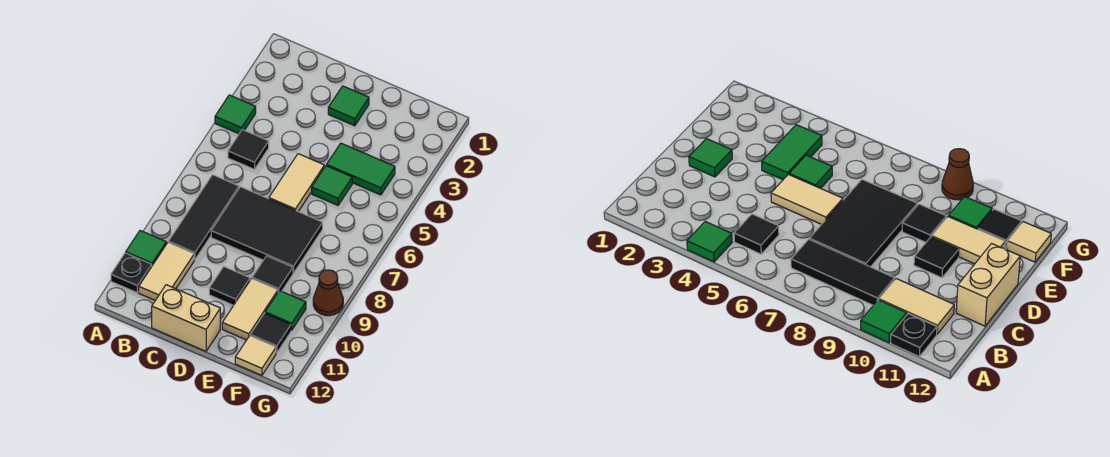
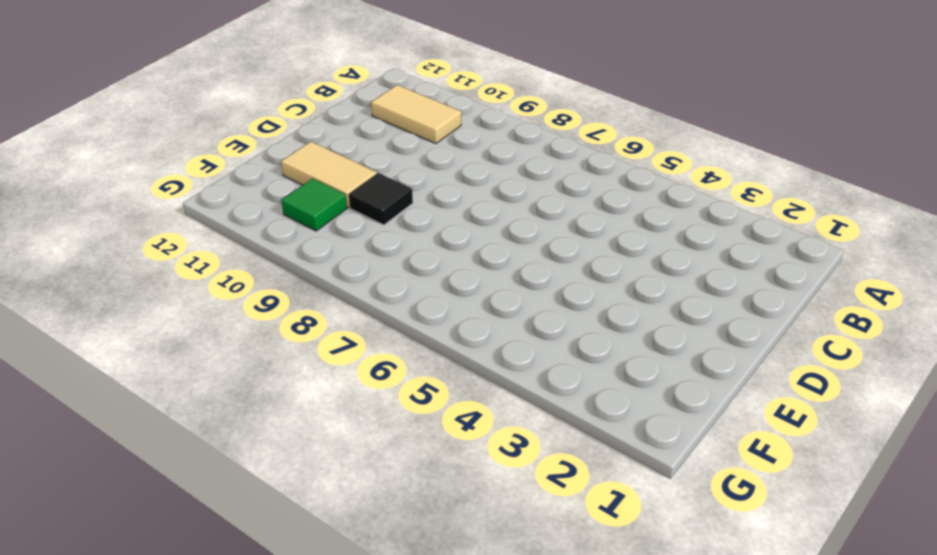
none -> green 1x1 tile [215,95,256,134]
none -> green 1x1 tile [126,231,166,265]
none -> black 1x1 plate [111,253,152,293]

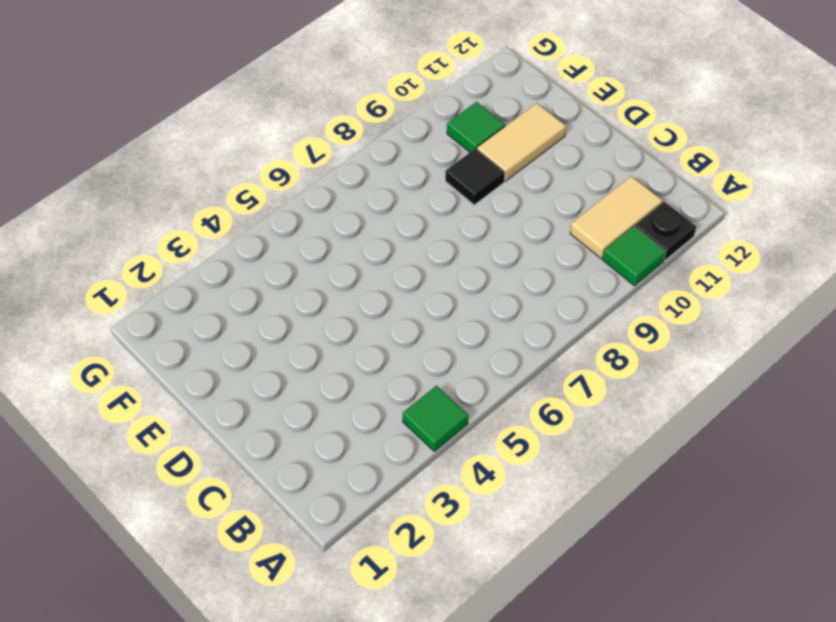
none -> black 1x1 tile [228,130,269,169]
none -> black 1x3 tile [168,175,239,260]
none -> black 2x3 tile [211,187,323,273]

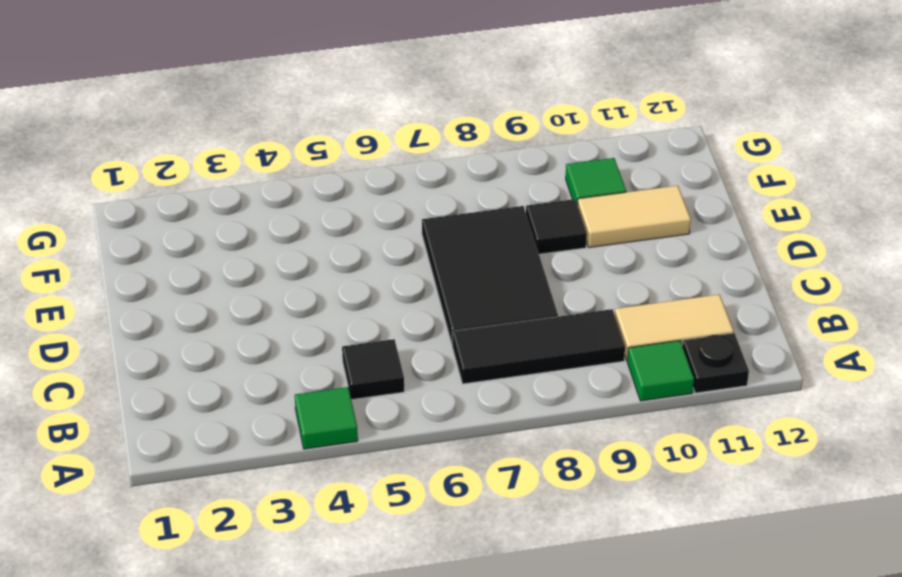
none -> tan 1x2 brick [152,285,220,351]
none -> green 1x1 tile [328,86,369,126]
none -> tan 1x2 tile [269,154,324,212]

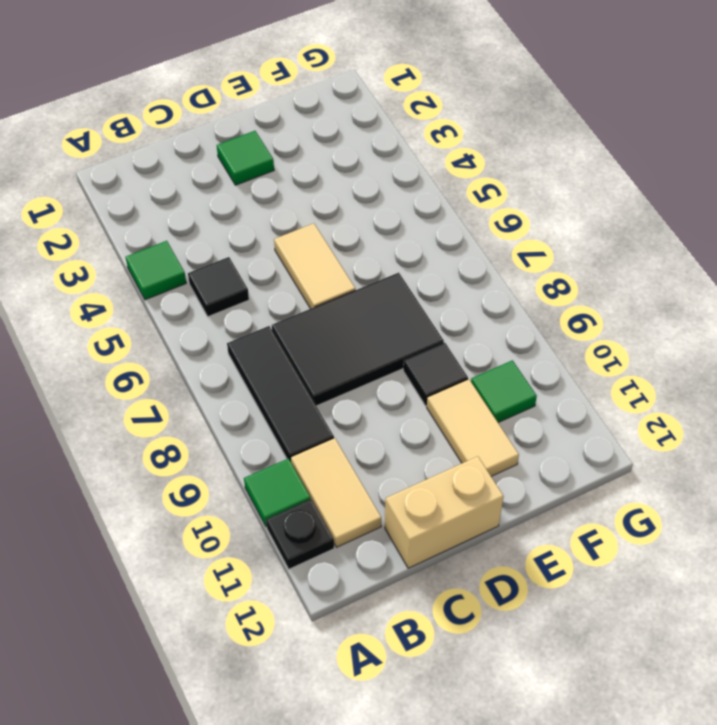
none -> black 1x1 tile [209,267,250,305]
none -> green 1x2 tile [327,143,395,195]
none -> green 1x1 tile [312,166,352,205]

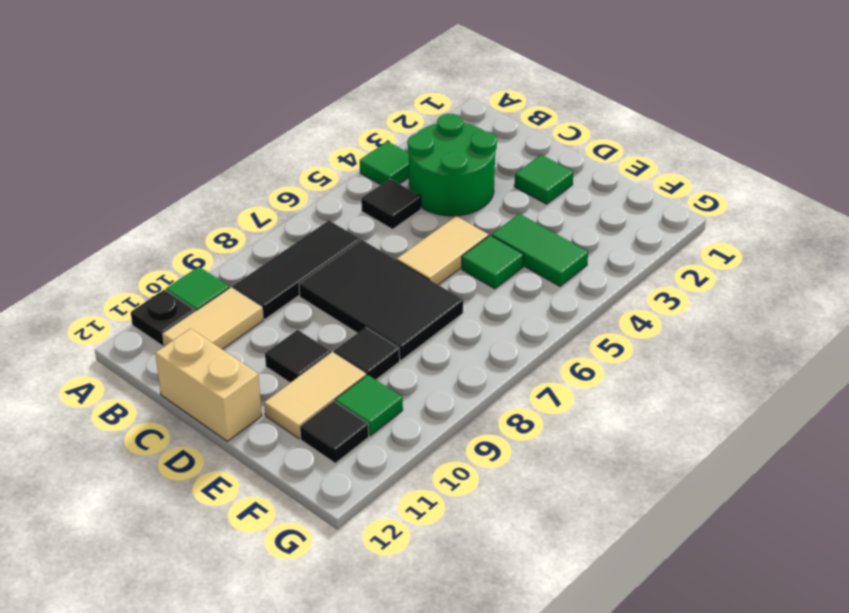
green 2x2 round brick [407,114,497,216] -> none
none -> tan 1x1 tile [235,336,276,375]
none -> brown 1x1 cone [313,270,343,316]

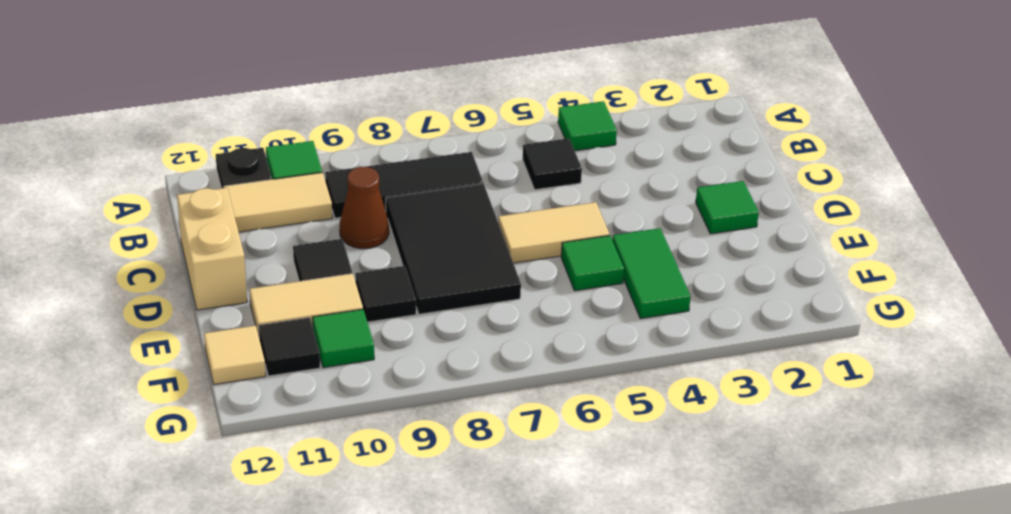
brown 1x1 cone [340,167,389,249] -> brown 1x1 cone moved to [313,270,343,316]

